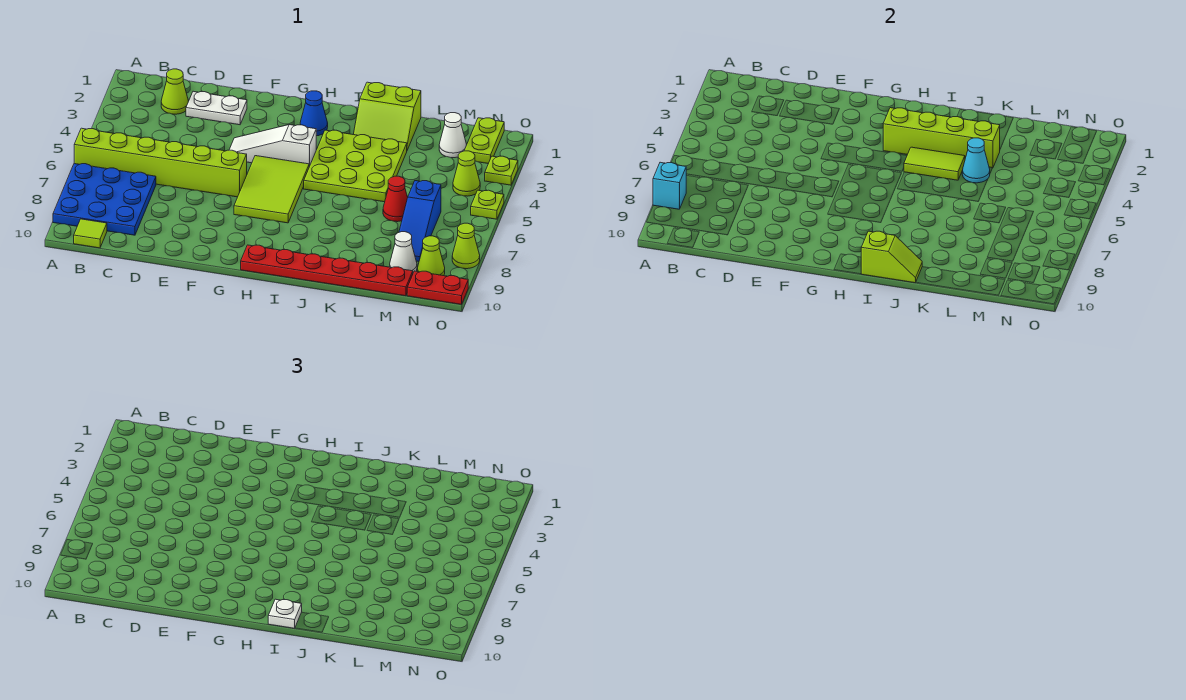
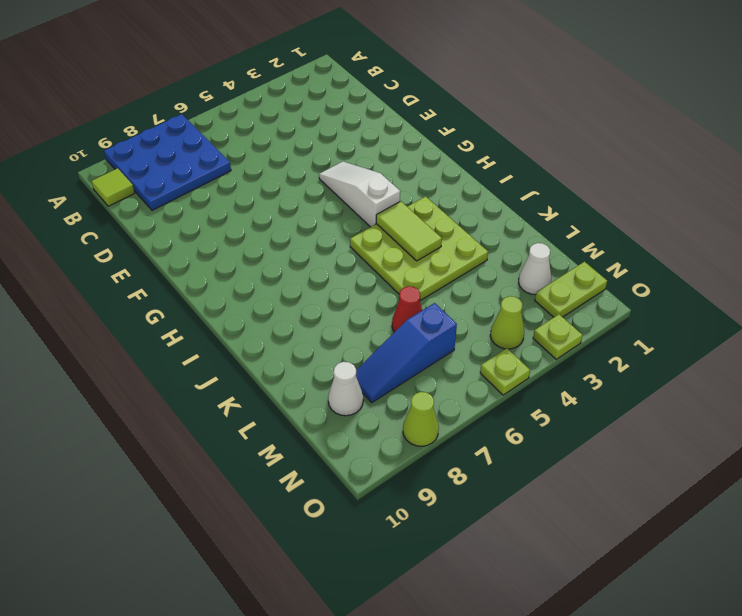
none -> lime 1x6 brick [74,128,247,197]
none -> lime 1x1 cone [161,69,188,114]
none -> white 1x2 plate [186,91,247,125]

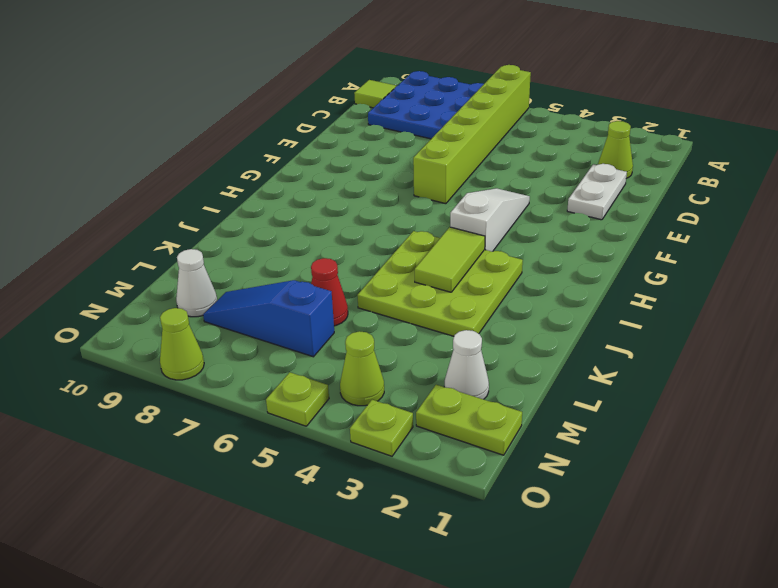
none -> lime 2x3 tile [234,156,309,223]
none -> blue 1x1 cone [300,91,328,136]
none -> red 1x6 plate [241,245,413,296]

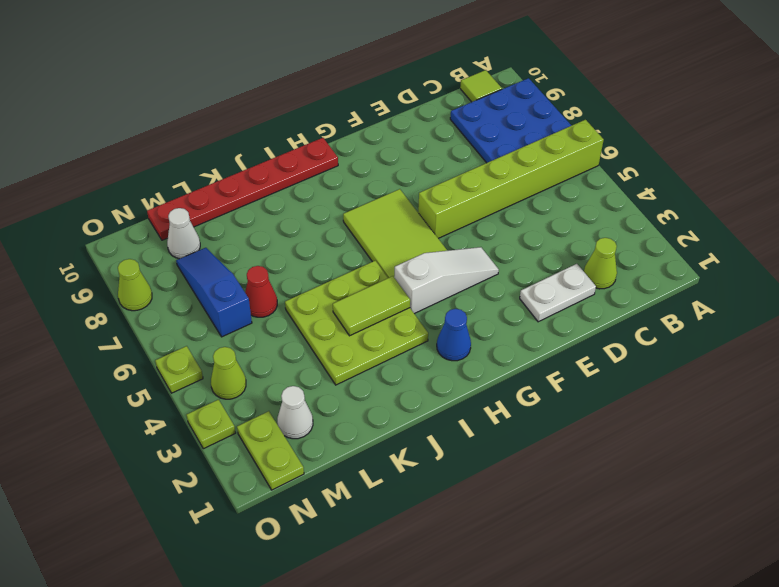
none -> lime 2x2 slope [353,82,421,150]
none -> lime 1x1 cone [417,236,445,276]
none -> red 1x2 plate [407,271,468,304]

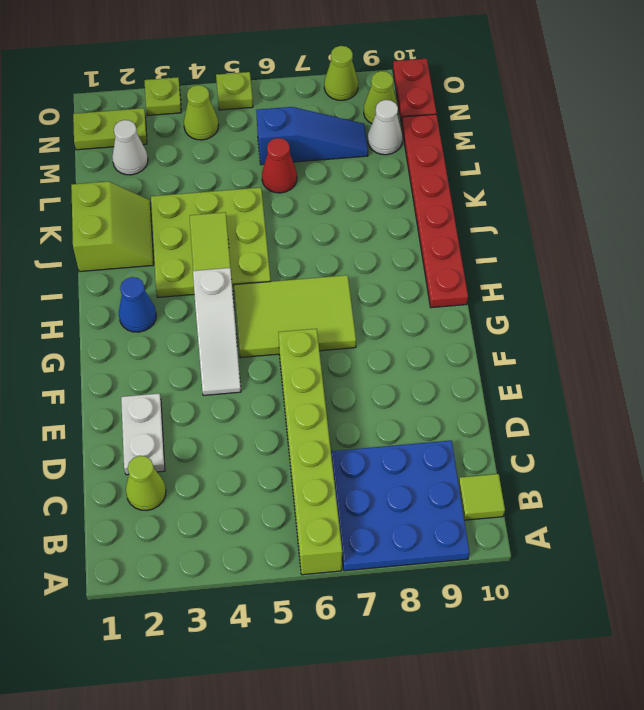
none -> cyan 1x1 brick [653,162,686,209]
none -> lime 1x4 brick [883,108,1000,168]
none -> lime 1x2 slope [861,231,922,283]

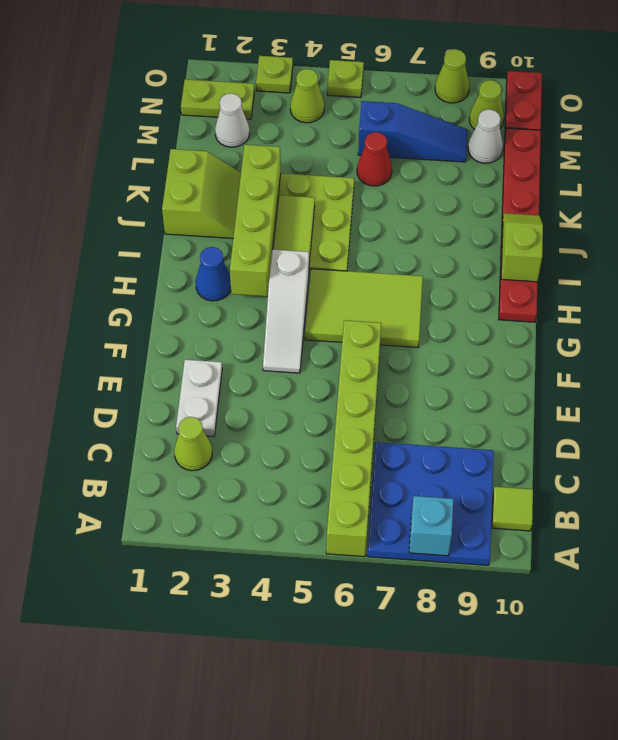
none -> cyan 1x1 cone [962,138,990,183]
none -> white 1x1 plate [268,599,302,628]

